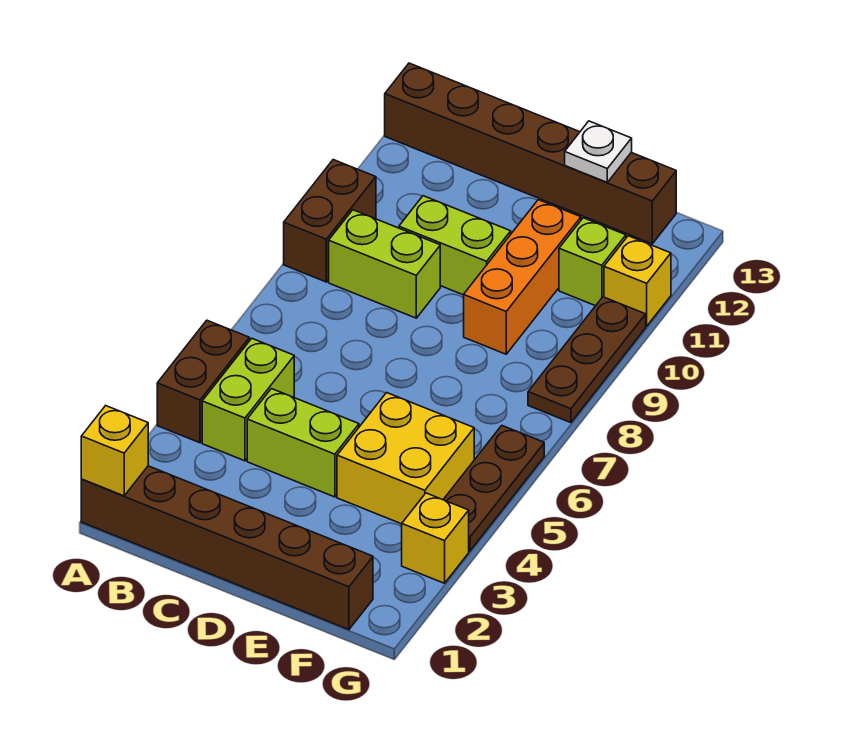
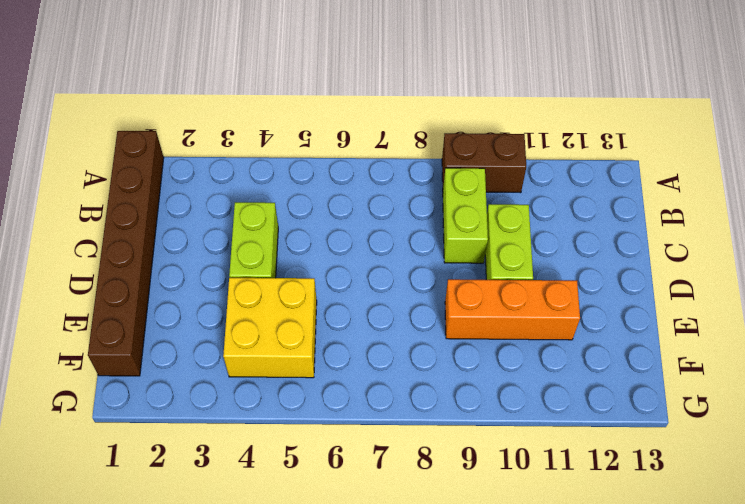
none -> brown 1x2 brick [157,320,249,443]
none -> brown 1x6 brick [385,63,676,244]
none -> lime 1x2 brick [202,338,294,461]

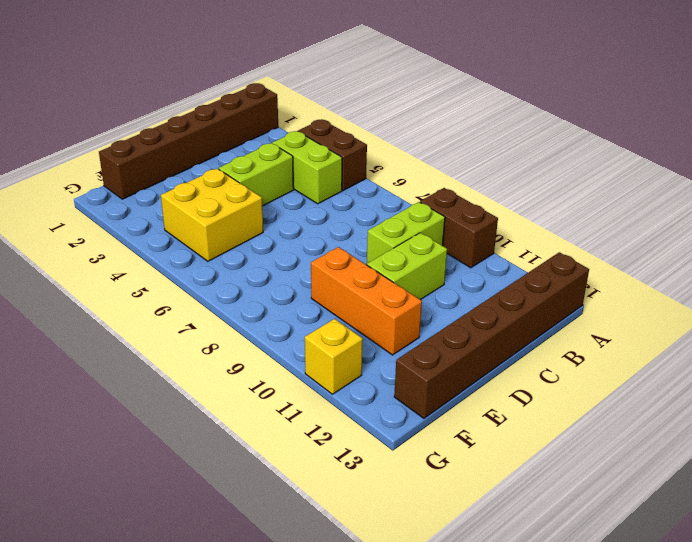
none -> lime 1x1 brick [559,218,626,306]
none -> yellow 1x1 brick [402,493,469,583]
none -> brown 1x3 plate [443,426,544,551]

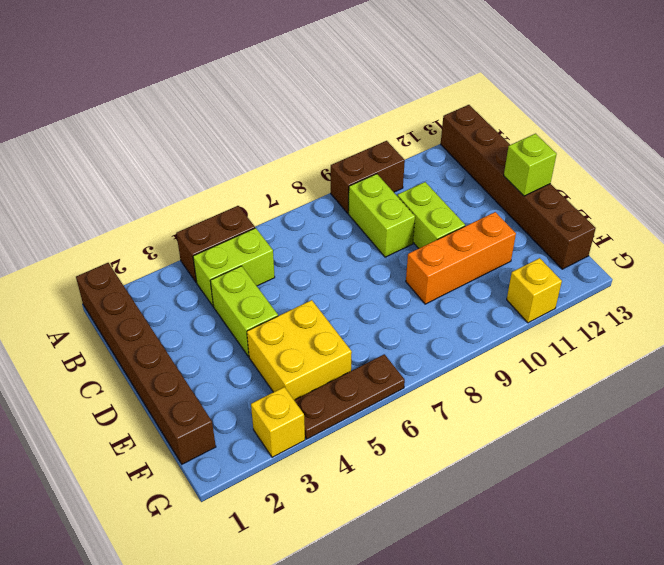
lime 1x1 brick [504,134,557,196] -> lime 1x1 brick moved to [559,218,626,306]
none -> brown 1x3 plate [528,297,646,423]
none -> yellow 1x1 brick [81,406,148,496]
none -> white 1x1 plate [565,121,632,182]

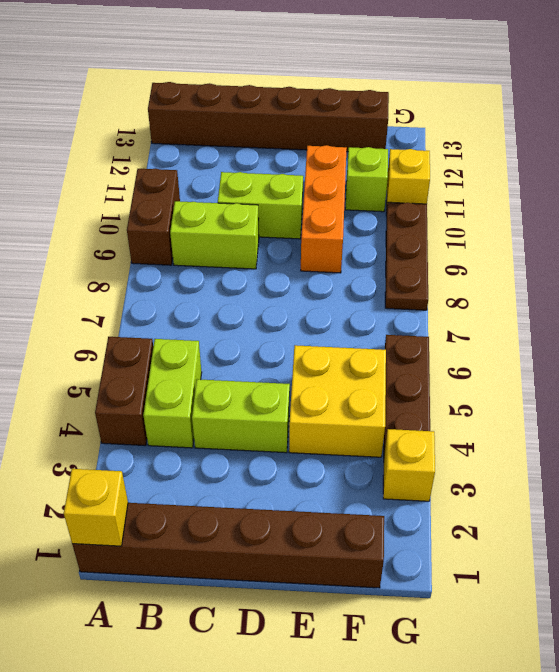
none -> white 1x1 plate [565,121,632,182]

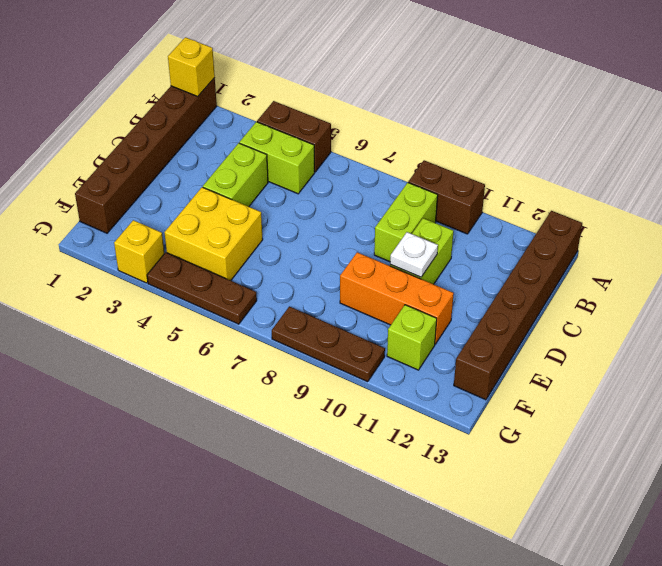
white 1x1 plate [390,232,438,277] -> white 1x1 plate moved to [565,121,632,182]
none -> yellow 1x1 brick [604,236,671,326]

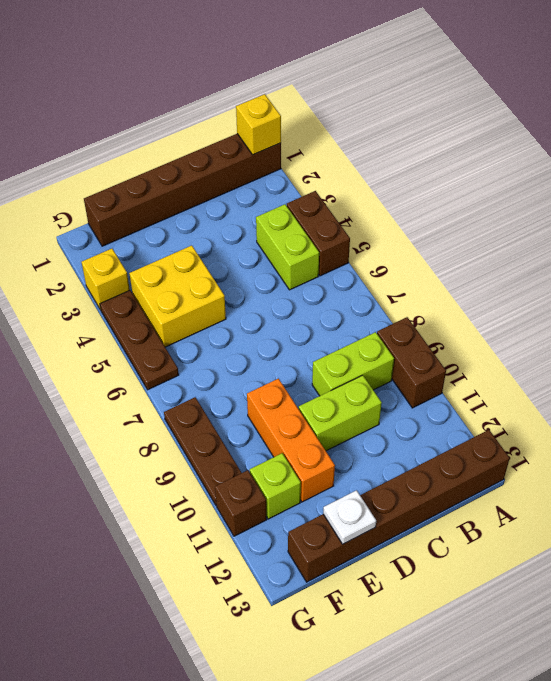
brown 1x1 brick [215,470,267,536] -> yellow 1x1 brick [604,236,671,326]
none -> lime 1x2 brick [247,389,359,497]

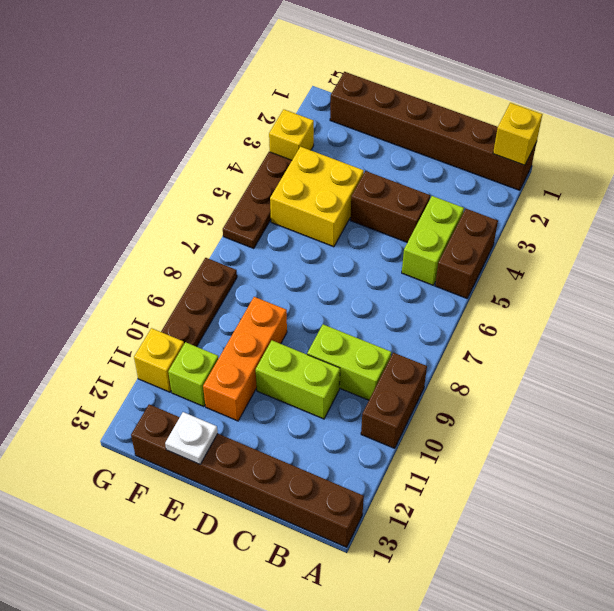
brown 1x2 brick [350,171,430,242] -> lime 1x2 brick [247,389,359,497]

